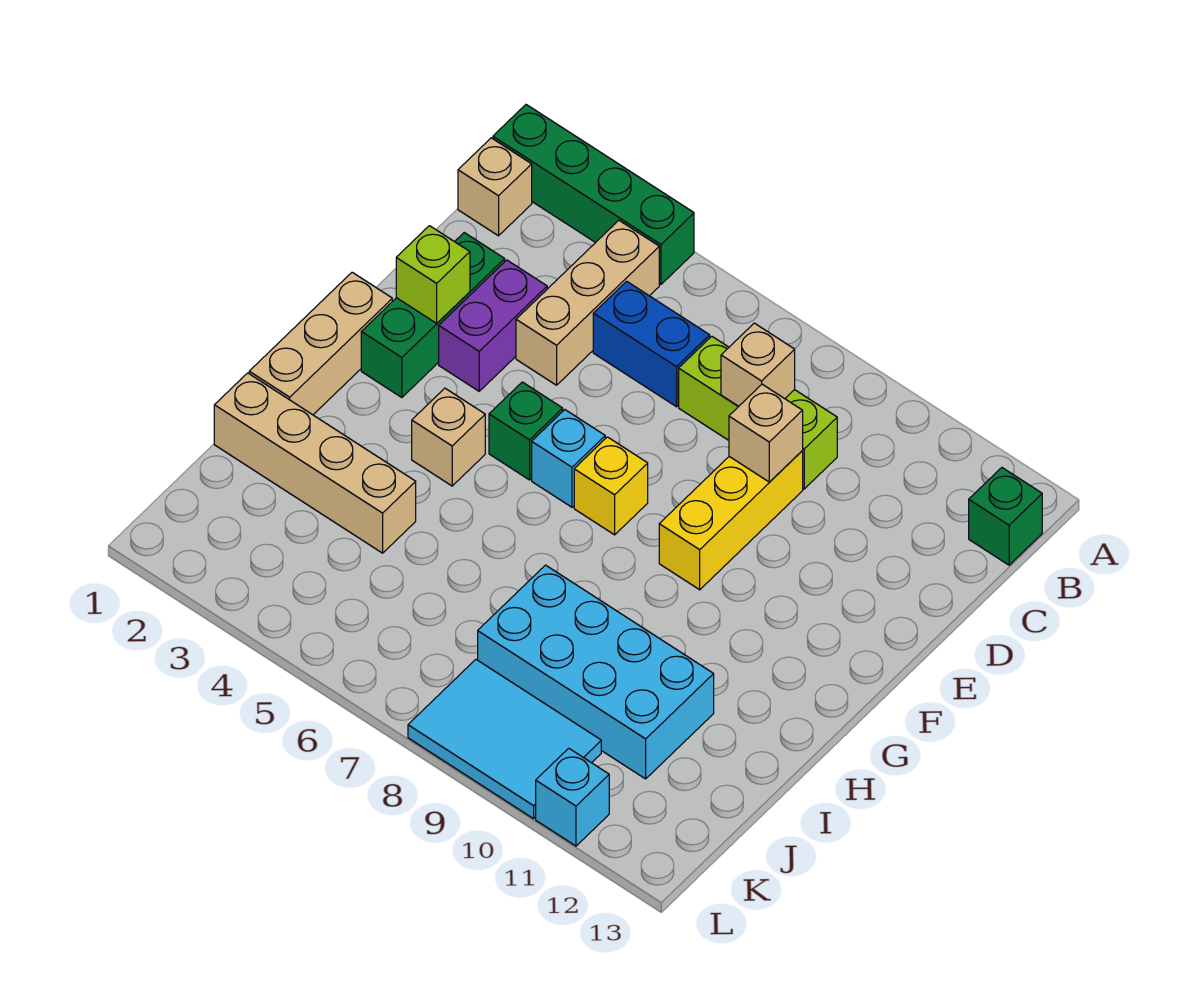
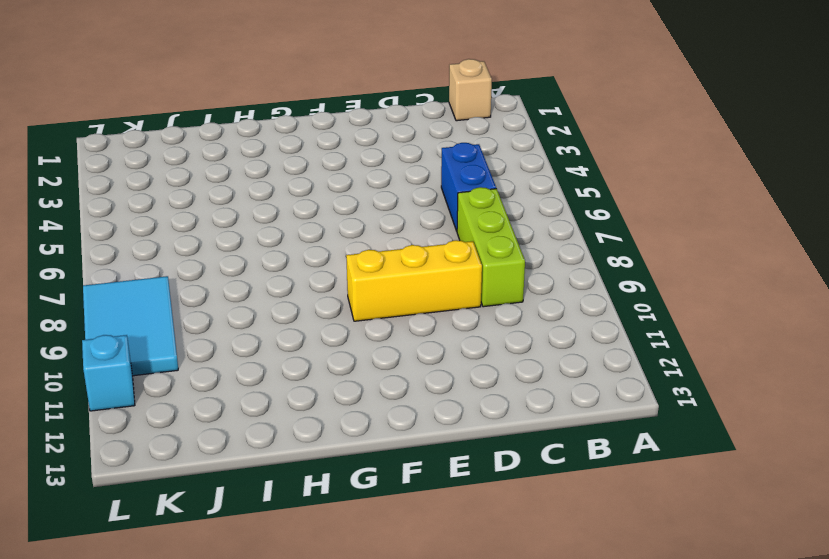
none -> green 1x4 brick [493,105,694,284]
none -> tan 1x3 brick [516,220,659,385]
none -> green 1x1 brick [969,468,1042,565]

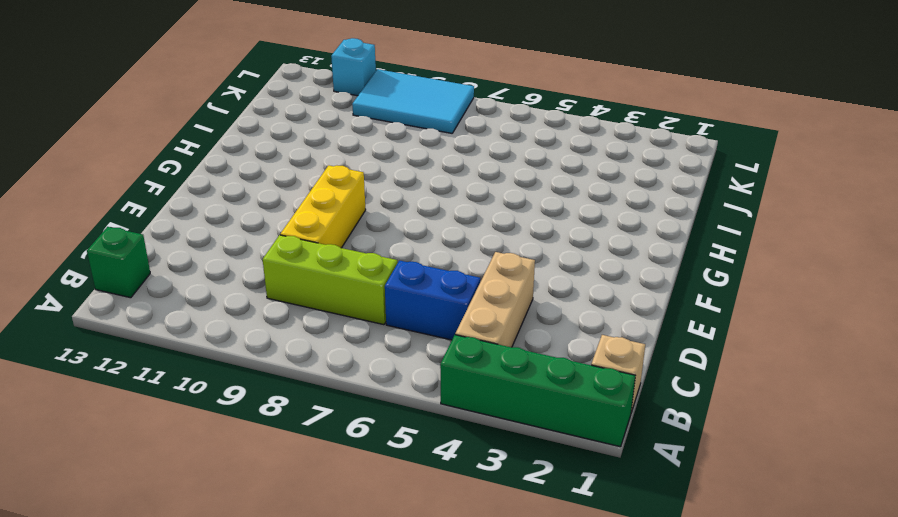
none -> green 1x3 brick [361,233,505,397]
none -> purple 1x2 brick [439,260,547,391]
none -> tan 1x3 brick [249,272,392,415]

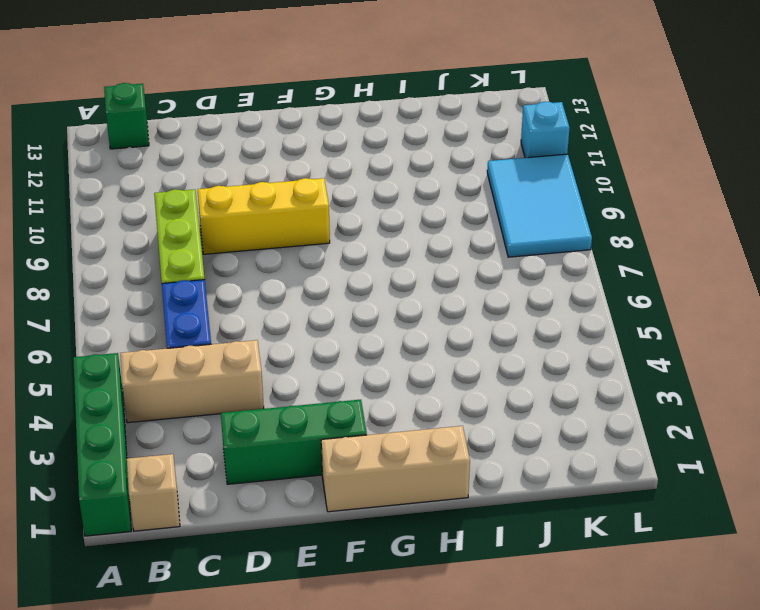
none -> purple 1x2 brick [439,260,547,391]
none -> green 1x1 brick [489,382,563,480]
none -> cyan 1x1 brick [532,410,605,507]

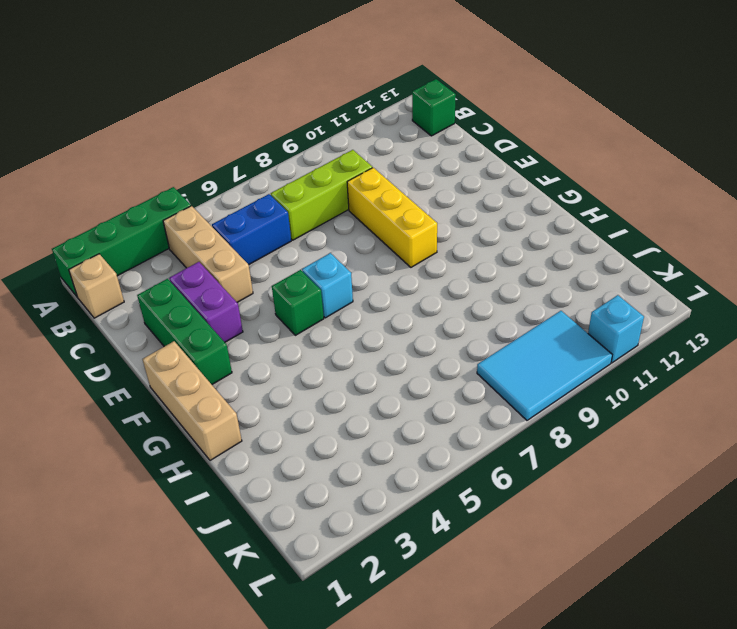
none -> yellow 1x1 brick [574,437,648,535]
none -> tan 1x1 brick [412,388,485,486]
none -> tan 1x4 brick [214,373,416,553]

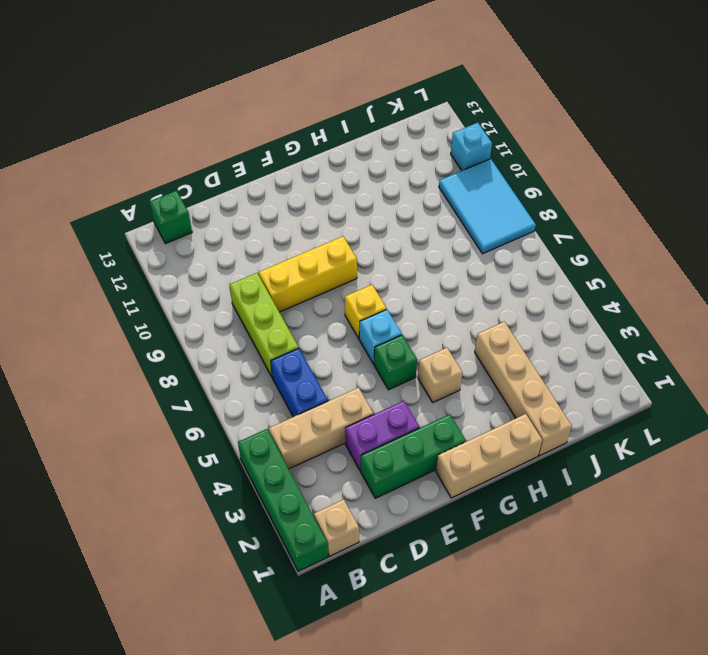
none -> cyan 2x4 brick [478,565,714,779]
none -> tan 1x1 brick [721,323,795,406]
none -> tan 1x1 brick [729,384,803,482]

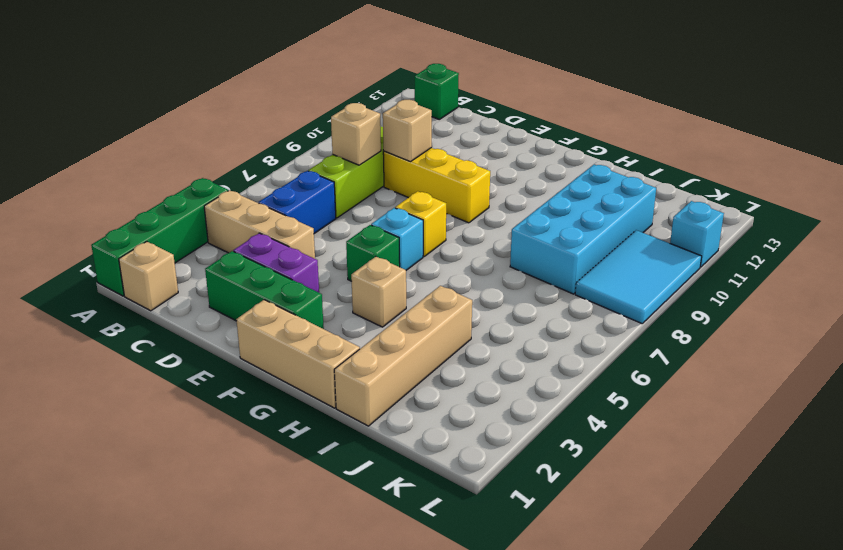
none -> lime 1x1 brick [396,226,470,323]

